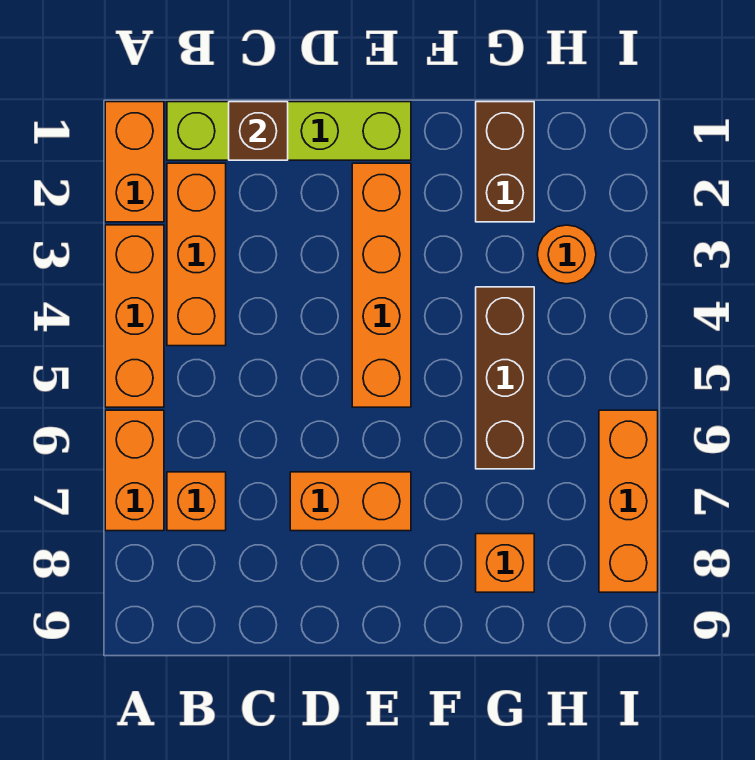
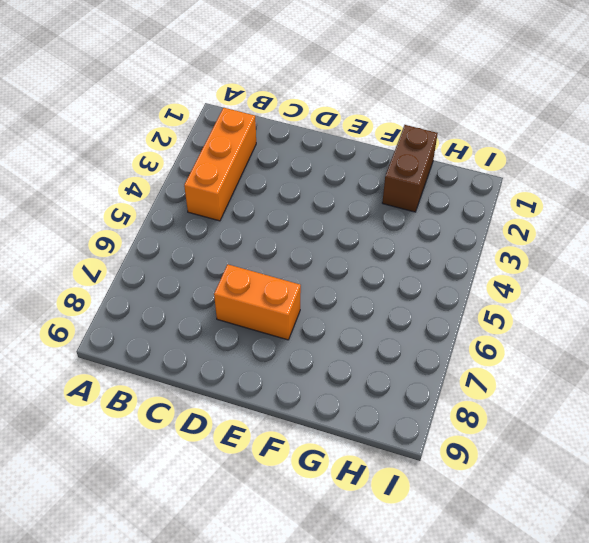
none -> orange 1x2 brick [105,102,164,222]
none -> orange 1x3 brick [105,225,164,407]
none -> orange 1x2 brick [105,410,164,531]

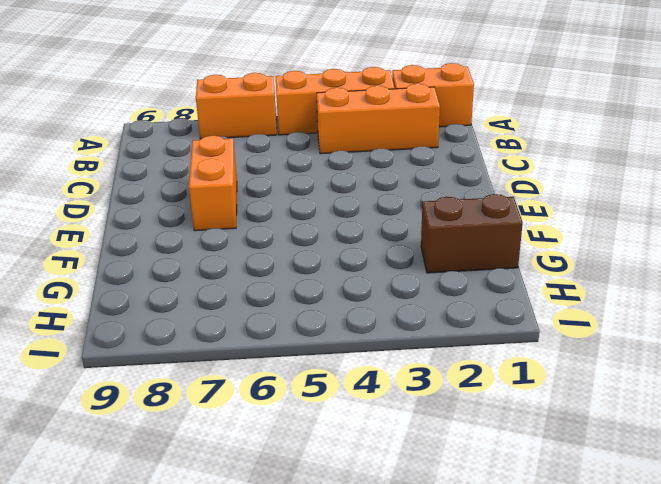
none -> lime 1x4 brick [167,102,411,160]
none -> orange 1x1 brick [167,472,226,531]
none -> orange 1x4 brick [352,163,411,407]

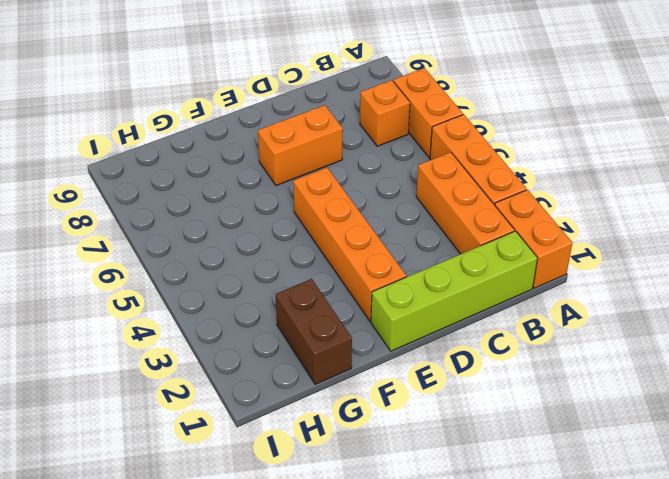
none -> brown 1x3 brick [476,287,534,469]
none -> orange 1x1 brick [476,534,534,592]
none -> orange 1x1 round brick [537,225,596,284]

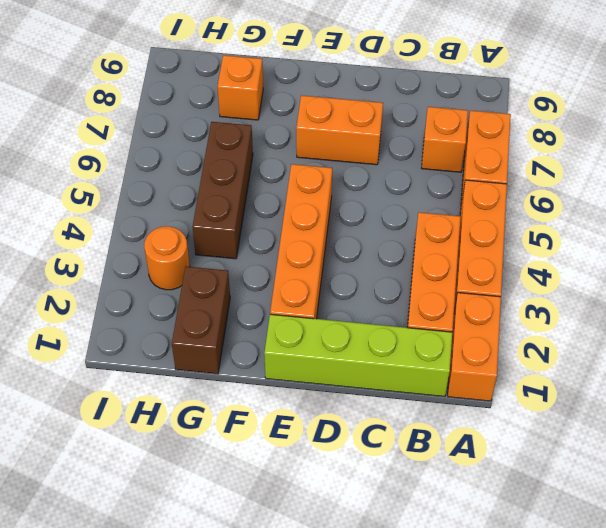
none -> orange 1x3 brick [599,410,658,592]
none -> brown 1x1 brick [229,102,288,160]

